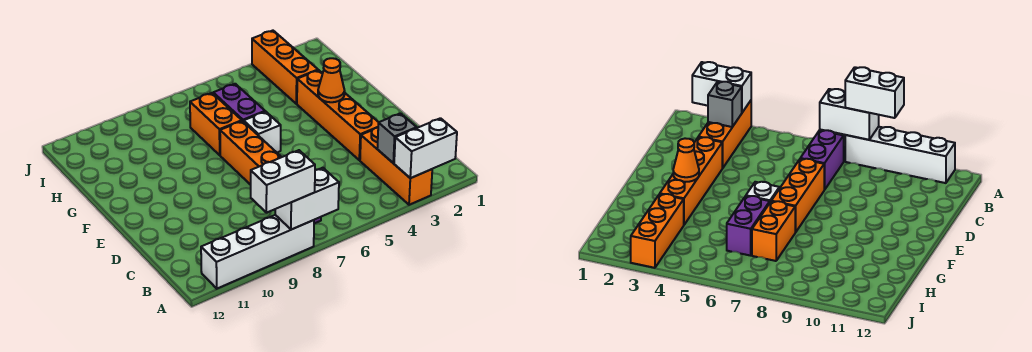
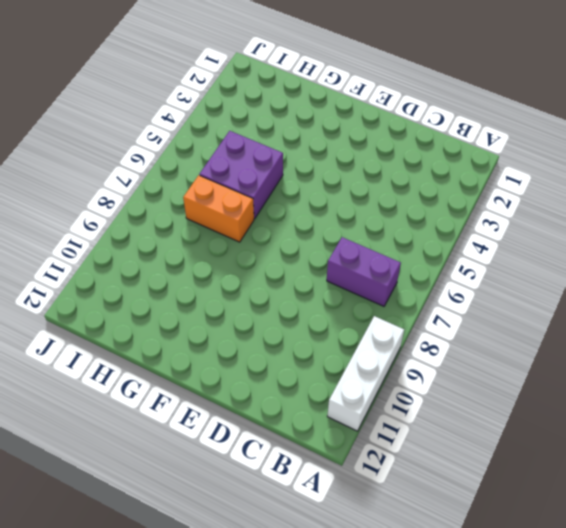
white 1x3 brick [327,316,404,431] -> white 1x4 brick [201,215,314,289]
purple 2x2 brick [199,131,283,219] -> purple 1x2 brick [213,84,265,122]
none -> orange 1x3 brick [360,128,432,205]
none -> orange 1x4 brick [297,70,379,160]
none -> orange 1x3 brick [220,121,281,185]

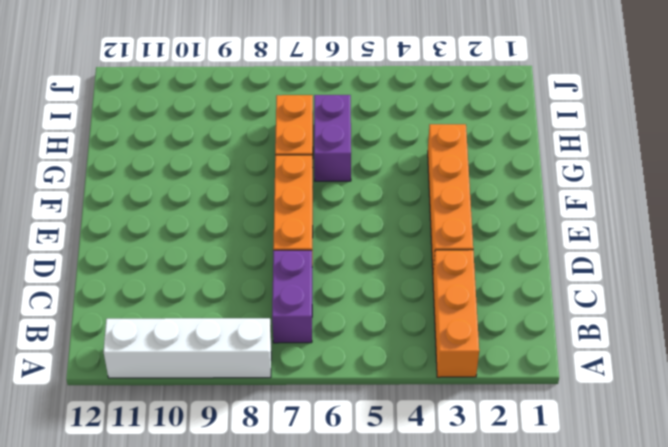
none -> white 1x1 brick [244,112,281,152]
none -> orange 1x3 brick [252,31,318,104]
none -> white 1x2 brick [394,118,457,178]

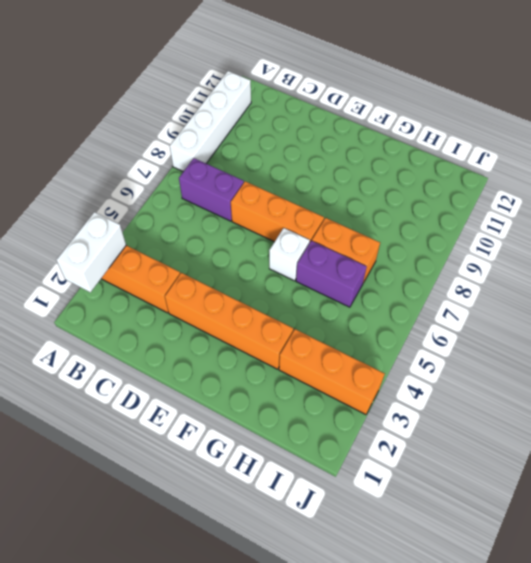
none -> white 1x2 brick [275,168,339,230]
none -> grey 1x1 brick [377,113,417,163]
none -> orange 1x1 cone [318,58,344,102]

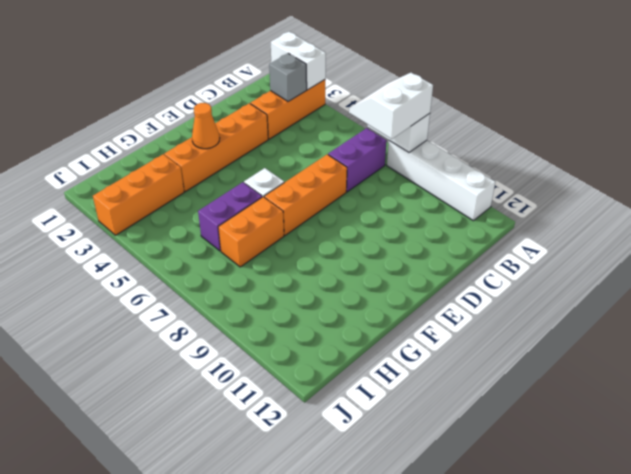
white 2x2 slope [349,73,433,139] -> white 1x2 brick [251,150,315,213]

